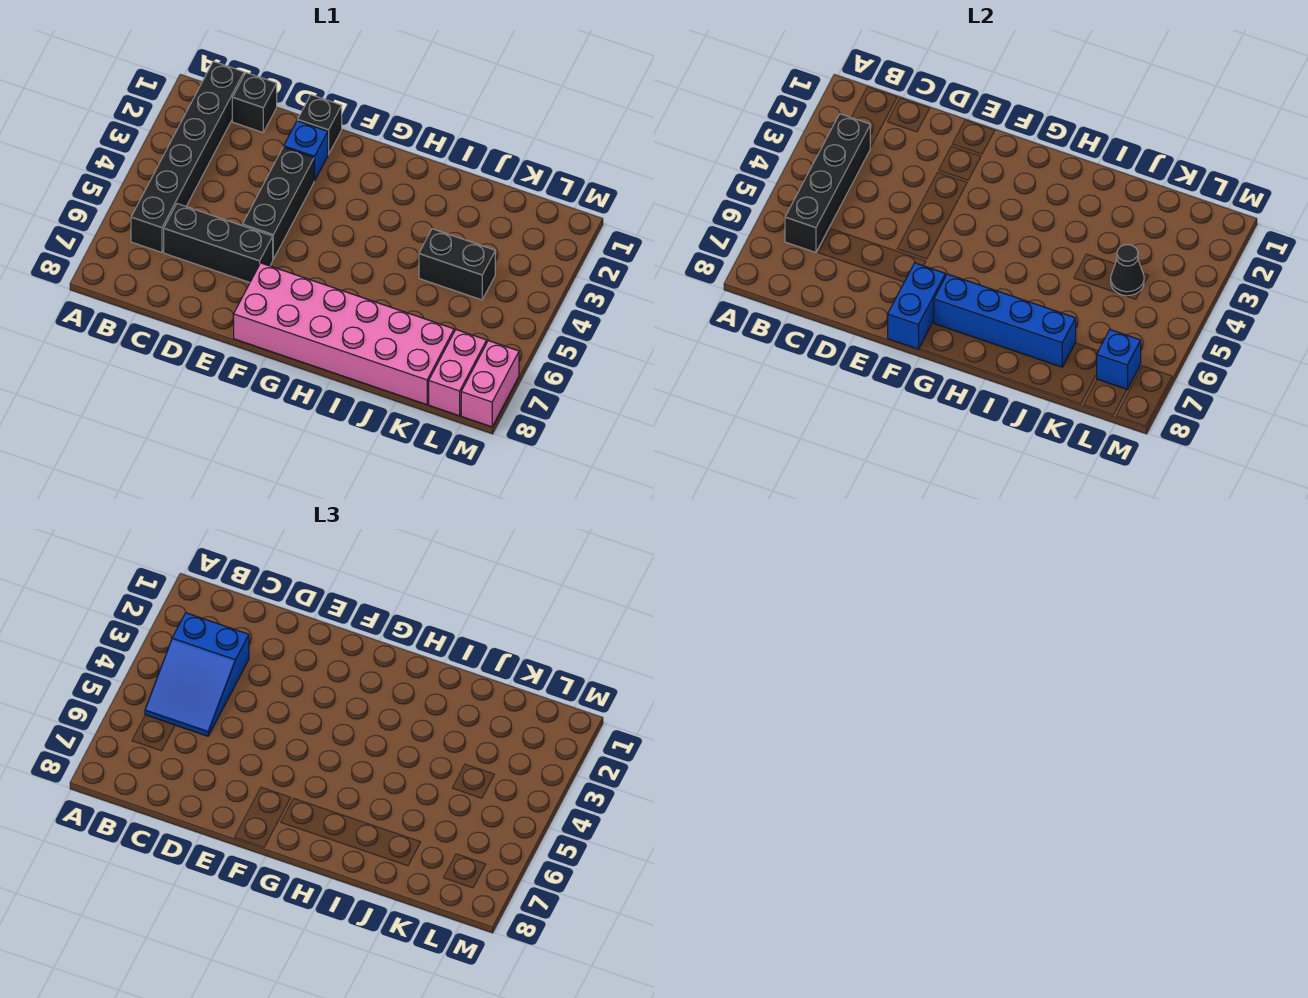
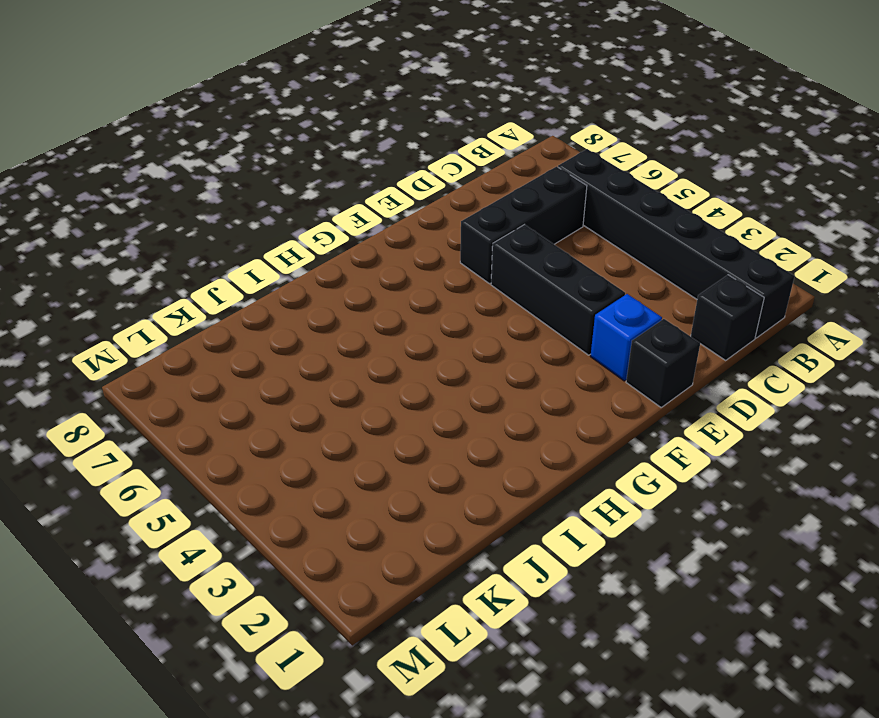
none -> pink 2x6 brick [234,263,454,405]
none -> black 1x2 brick [419,229,495,300]
none -> pink 1x2 brick [429,330,487,416]

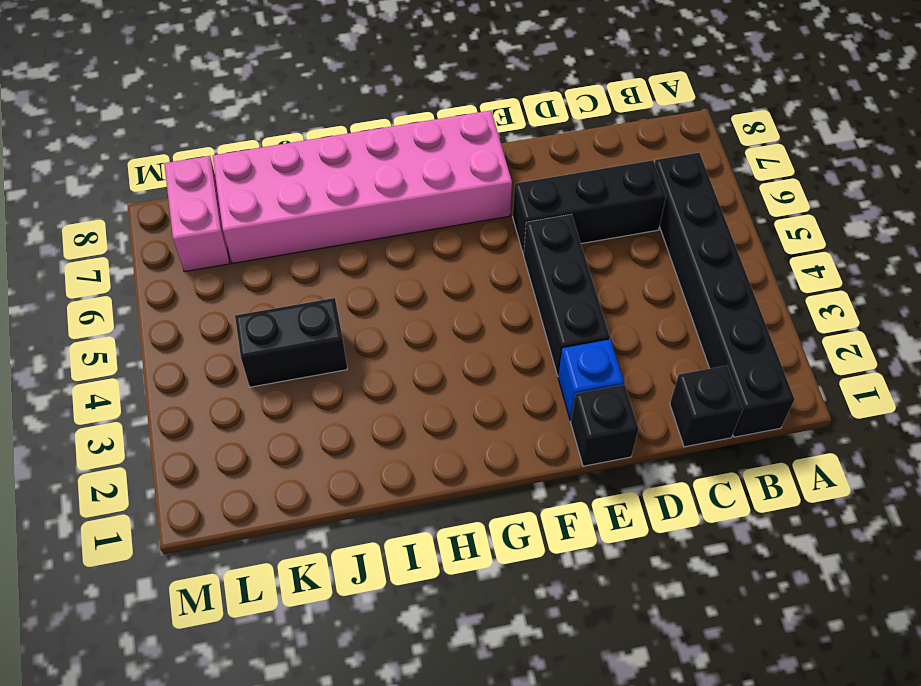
none -> pink 1x2 brick [461,341,519,427]
none -> black 1x4 brick [785,114,871,252]
none -> blue 1x2 brick [888,263,945,349]

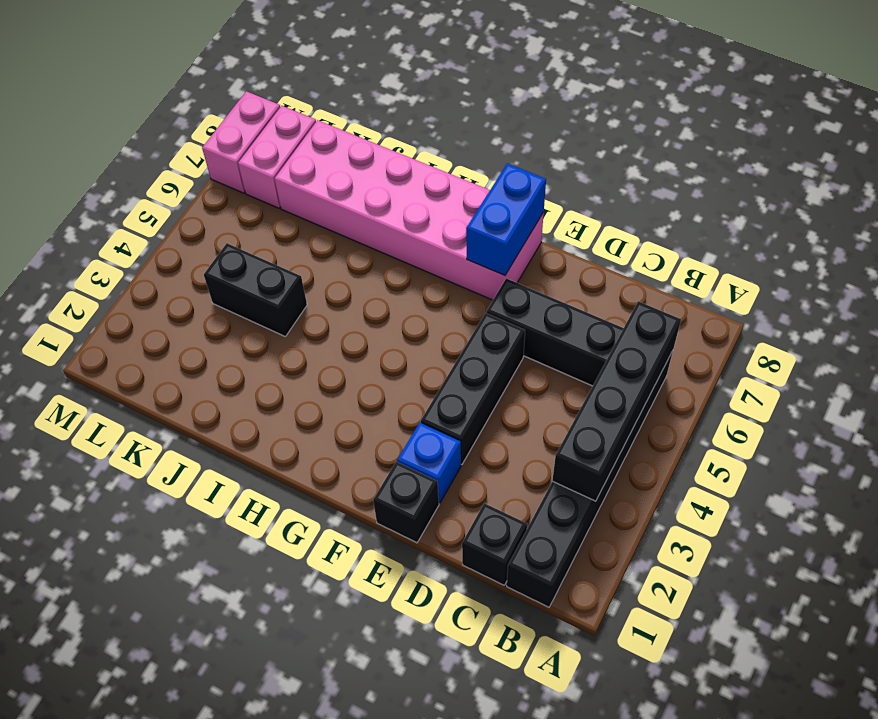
none -> blue 1x4 brick [934,274,1076,367]
none -> black 1x1 cone [1111,245,1144,296]
none -> blue 1x1 brick [1097,330,1141,390]

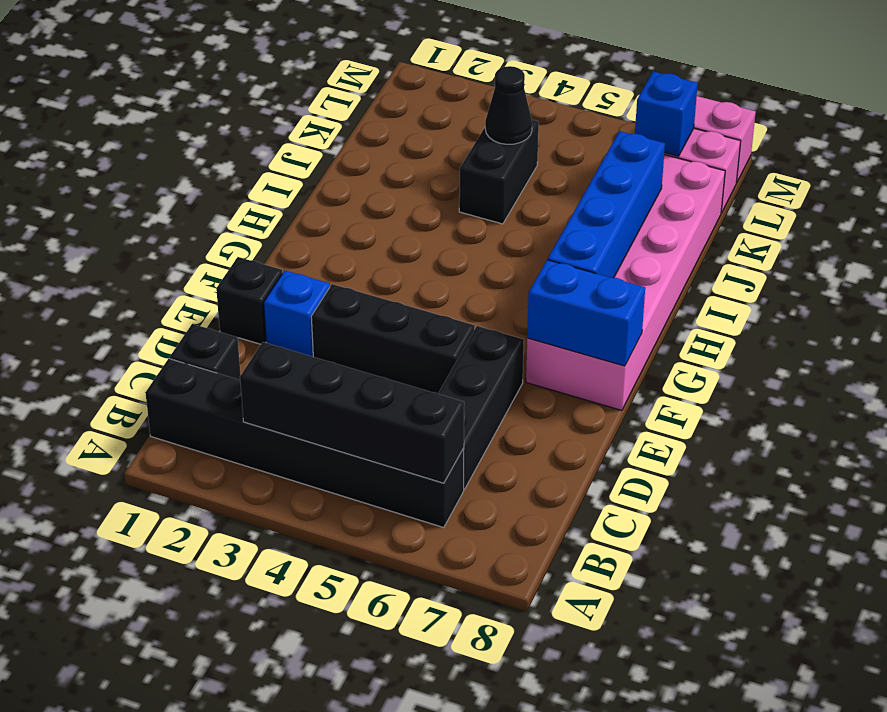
none -> blue 2x3 slope [145,613,249,736]

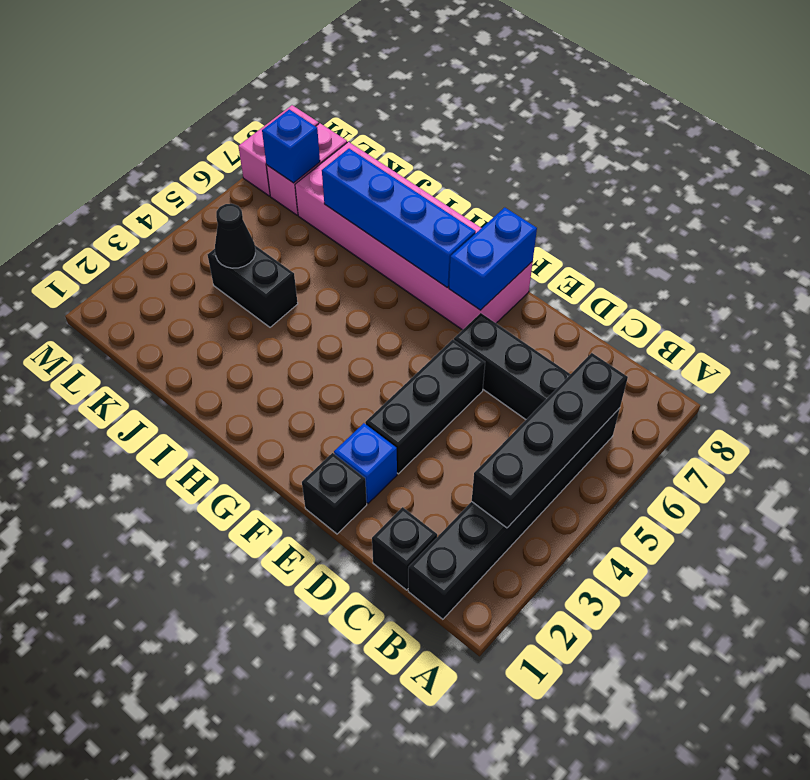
none -> blue 2x3 slope [145,613,249,736]

